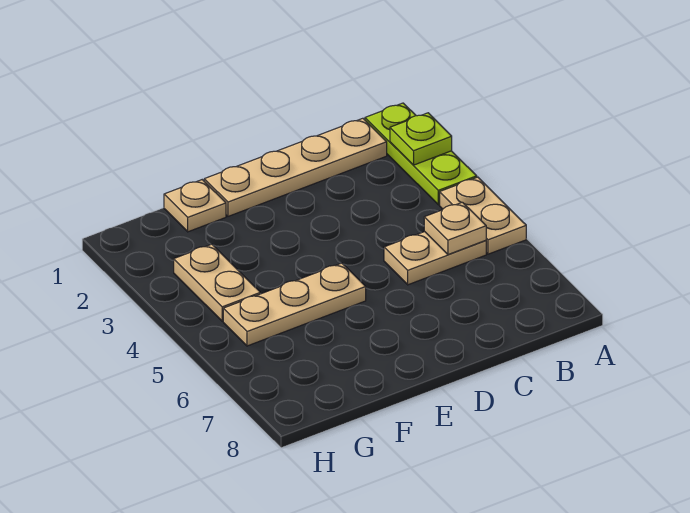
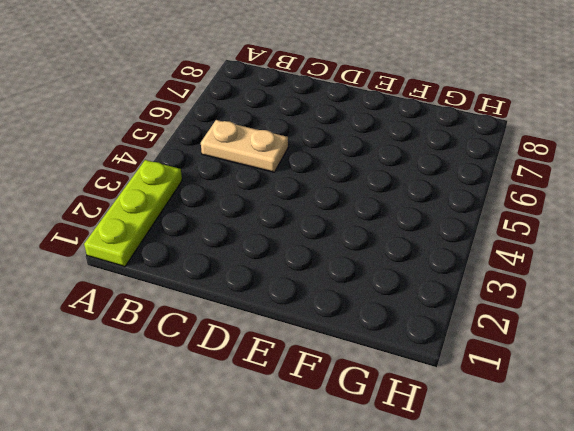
none -> tan 1x2 plate [440,177,526,254]
none -> tan 1x4 plate [204,118,387,216]

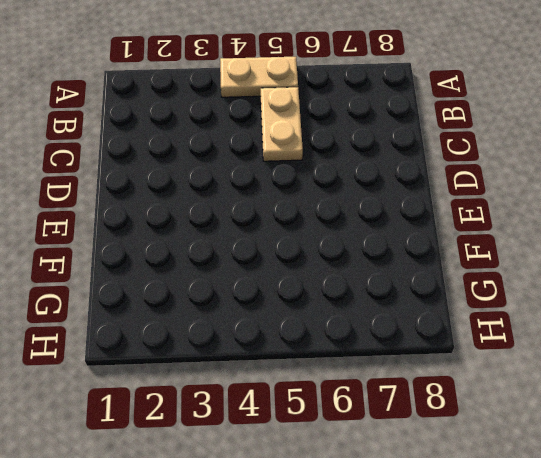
none -> lime 1x3 plate [365,103,477,205]
none -> tan 1x4 plate [204,118,387,216]

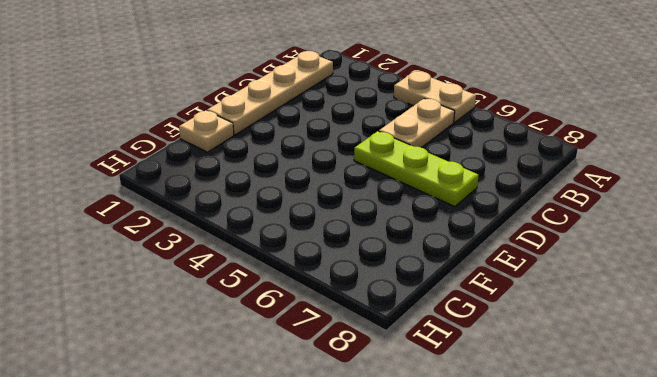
lime 1x3 plate [354,131,478,207] -> lime 1x3 plate moved to [365,103,477,205]
none -> tan 1x3 plate [223,263,366,346]
none -> tan 1x2 plate [174,244,260,321]

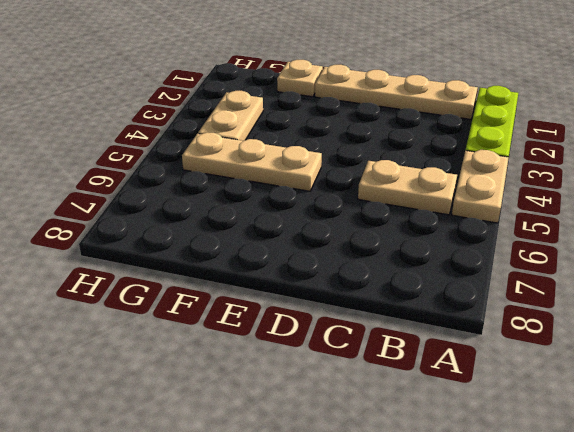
none -> lime 1x1 plate [390,113,452,165]
none -> tan 1x1 plate [424,202,486,255]

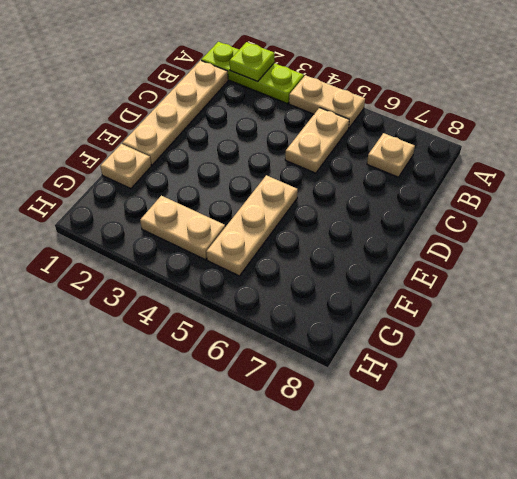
tan 1x1 plate [367,133,415,177] -> tan 1x1 plate moved to [424,202,486,255]

